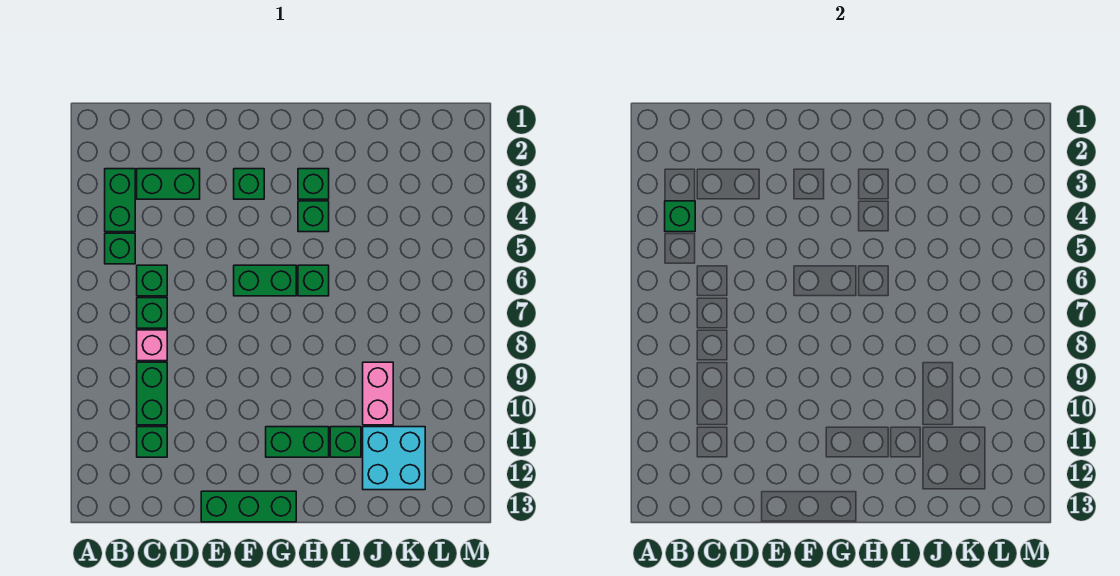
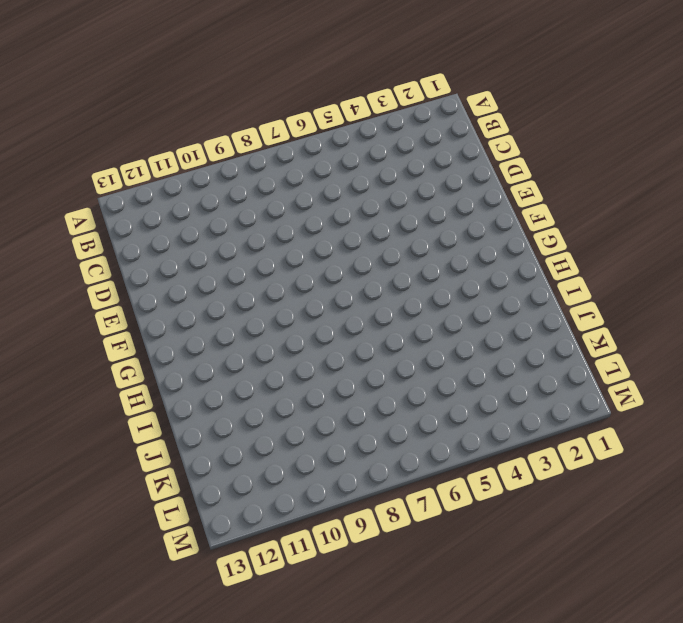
none -> green 1x2 brick [105,169,135,232]
none -> green 1x1 brick [105,233,135,264]
none -> green 1x2 brick [137,169,200,199]

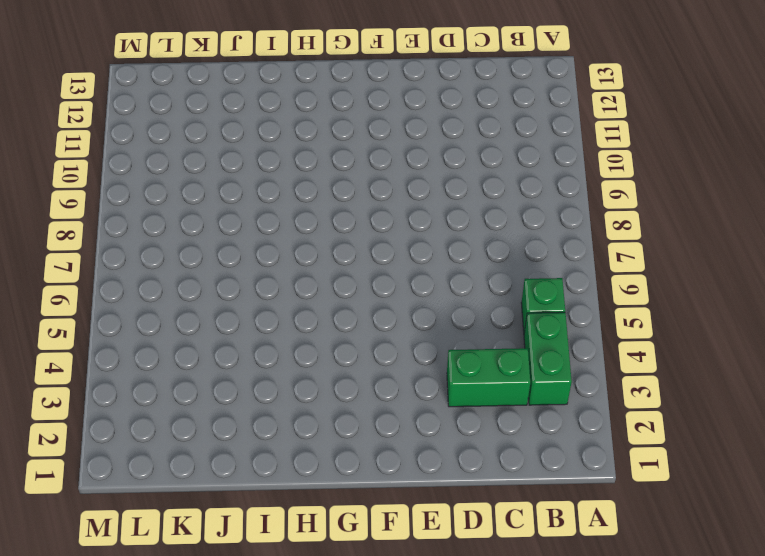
none -> green 1x1 brick [137,265,167,296]
none -> green 1x1 brick [137,298,167,328]
none -> pink 1x1 brick [137,330,167,361]

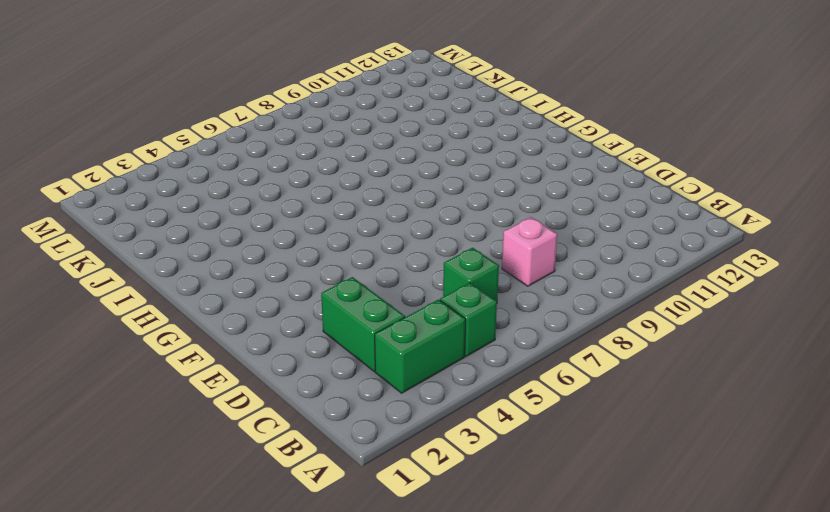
none -> green 1x1 brick [137,298,167,328]
none -> green 1x2 brick [137,362,167,425]
none -> green 1x1 brick [137,427,167,457]

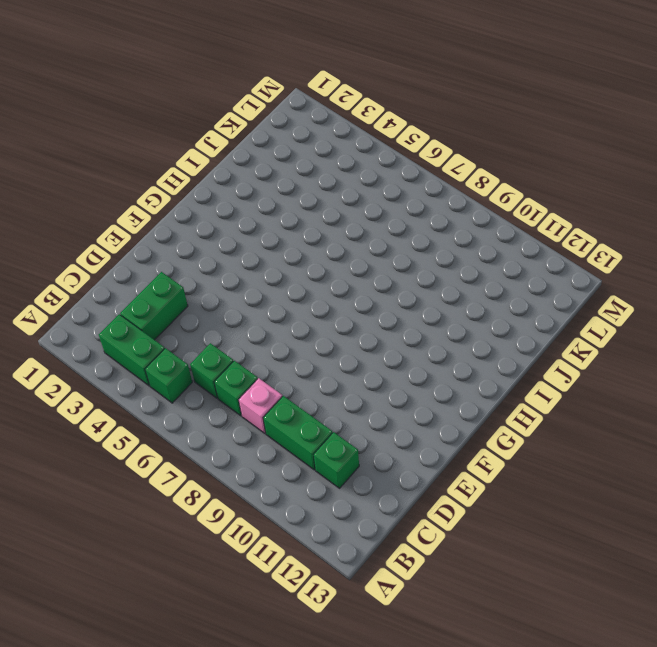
none -> green 1x3 brick [201,491,296,522]
none -> green 1x1 brick [234,169,264,199]
none -> green 1x2 brick [234,265,296,296]

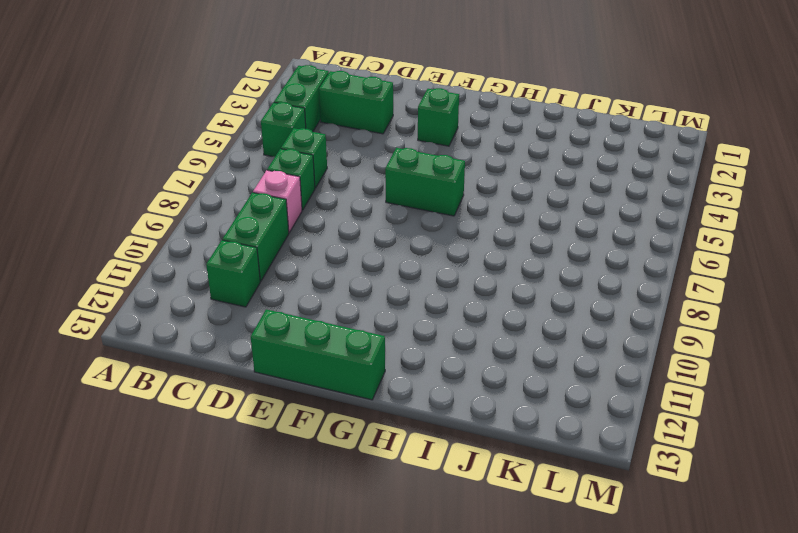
none -> green 1x2 brick [266,427,329,457]
none -> green 1x1 brick [298,169,329,199]
none -> green 1x1 brick [298,201,329,232]

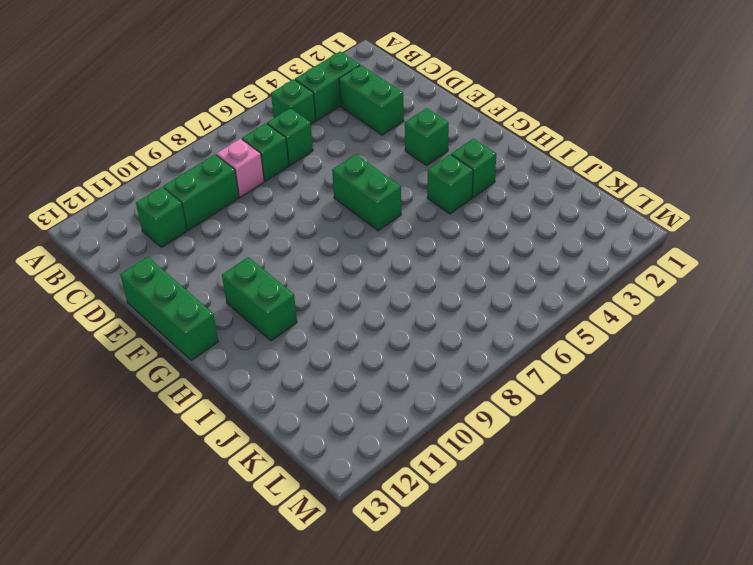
none -> green 1x1 brick [298,265,329,296]
none -> green 1x1 brick [330,427,361,457]
none -> pink 1x2 brick [363,362,393,425]

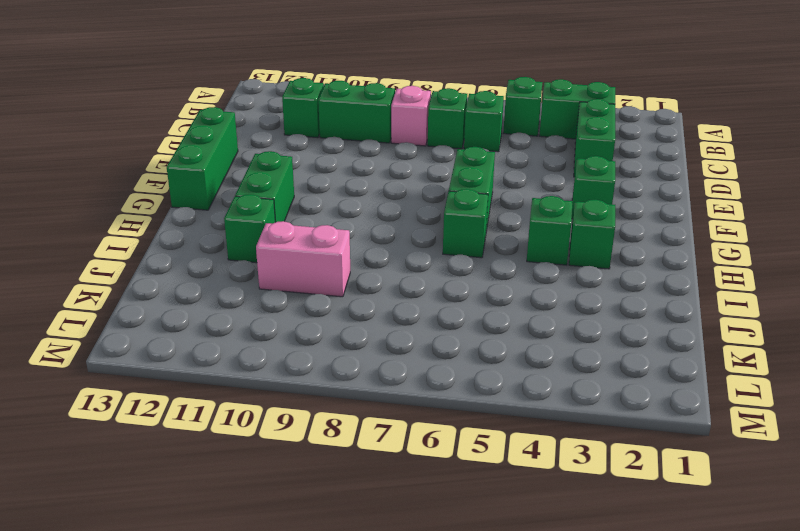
none -> cyan 2x2 brick [363,427,425,490]
none -> green 1x1 brick [665,201,695,232]

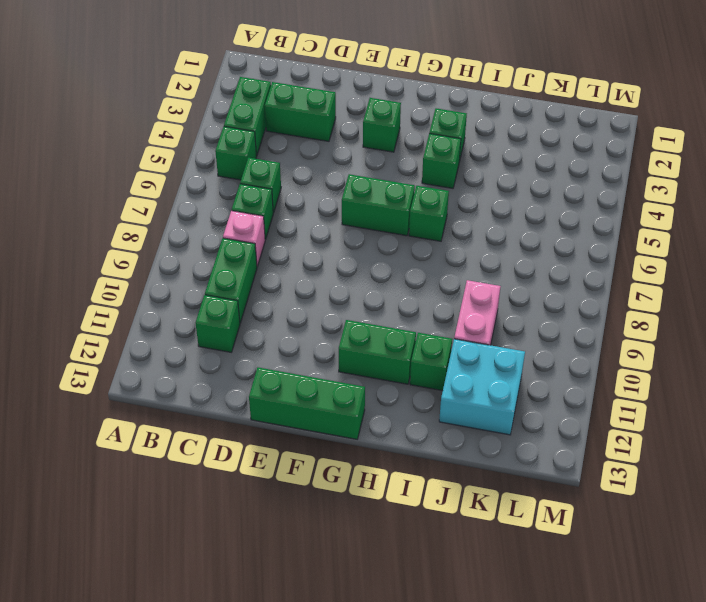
none -> green 1x1 brick [665,201,695,232]

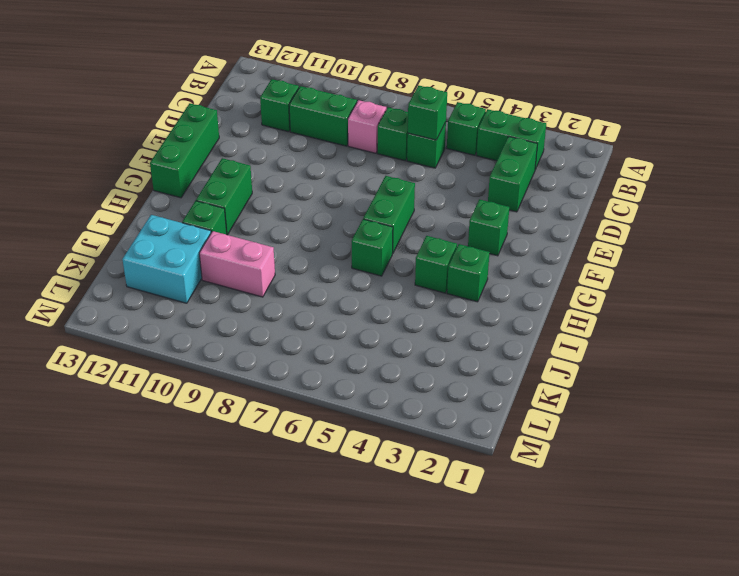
green 1x1 brick [408,85,447,140] -> green 1x1 brick moved to [665,201,695,232]

